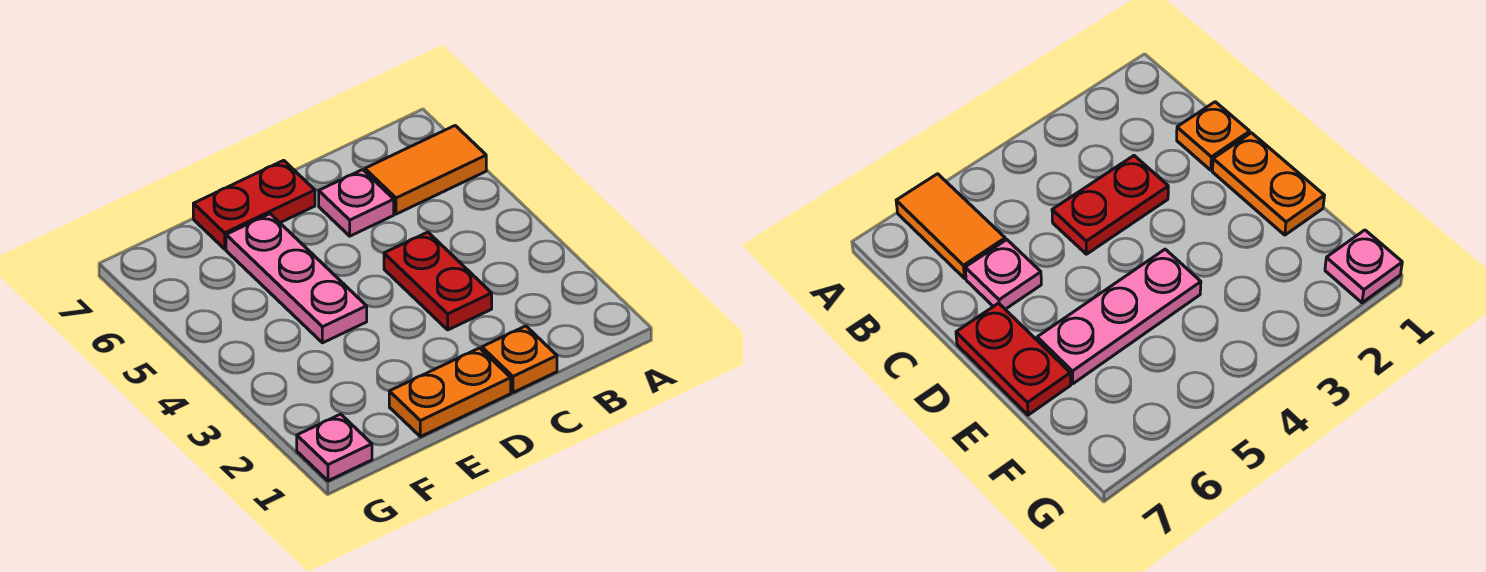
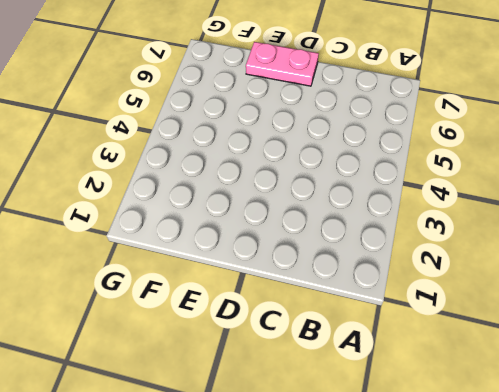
pink 1x2 plate [246,42,319,86] -> red 1x2 plate [193,160,315,249]
none -> orange 1x2 tile [365,126,486,214]
none -> orange 1x1 plate [482,326,557,393]

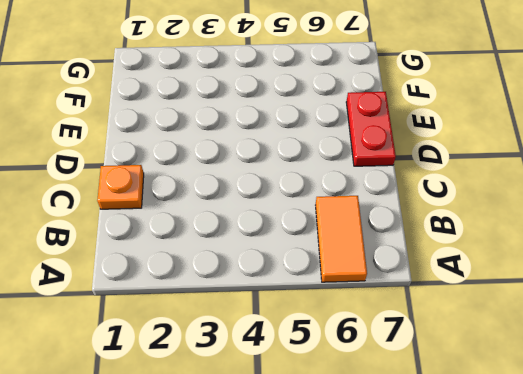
none -> red 1x2 plate [384,232,492,330]
none -> pink 1x1 plate [319,170,394,236]

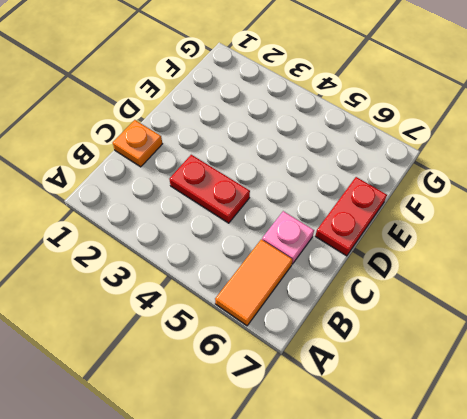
none -> orange 1x2 plate [389,348,511,437]
none -> pink 1x3 plate [226,214,367,343]

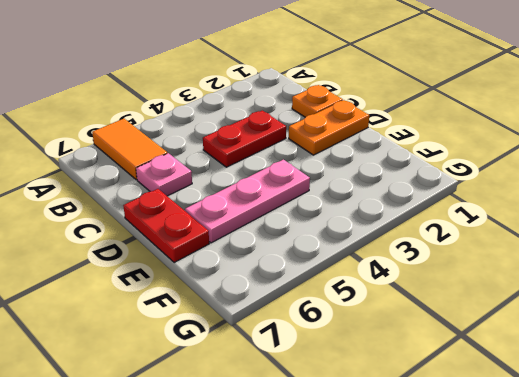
orange 1x2 plate [289,100,369,155] -> orange 1x2 plate turned to [389,348,511,437]
none -> pink 1x1 plate [297,414,372,481]

